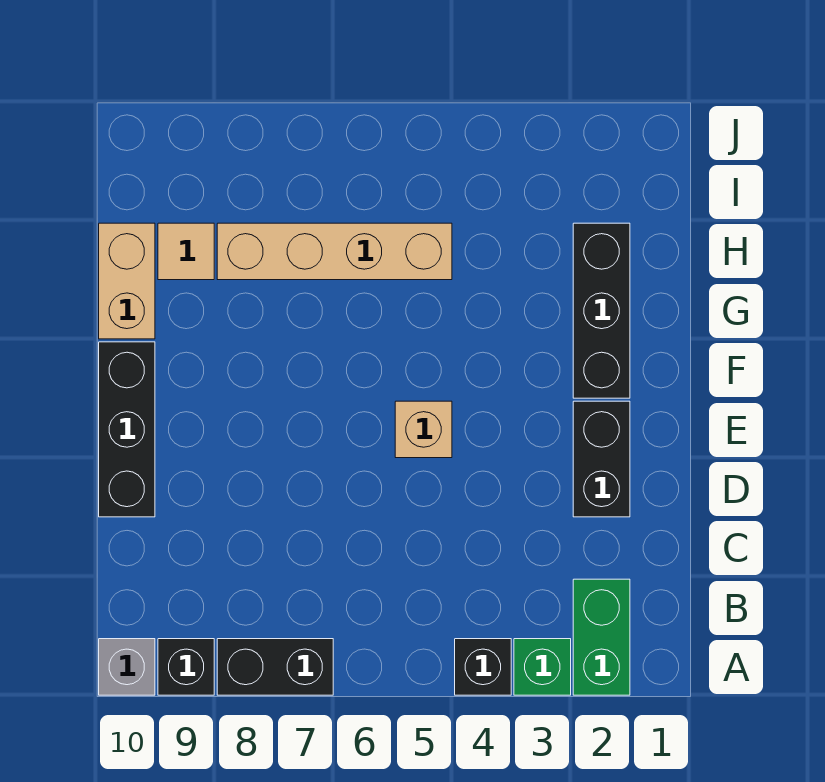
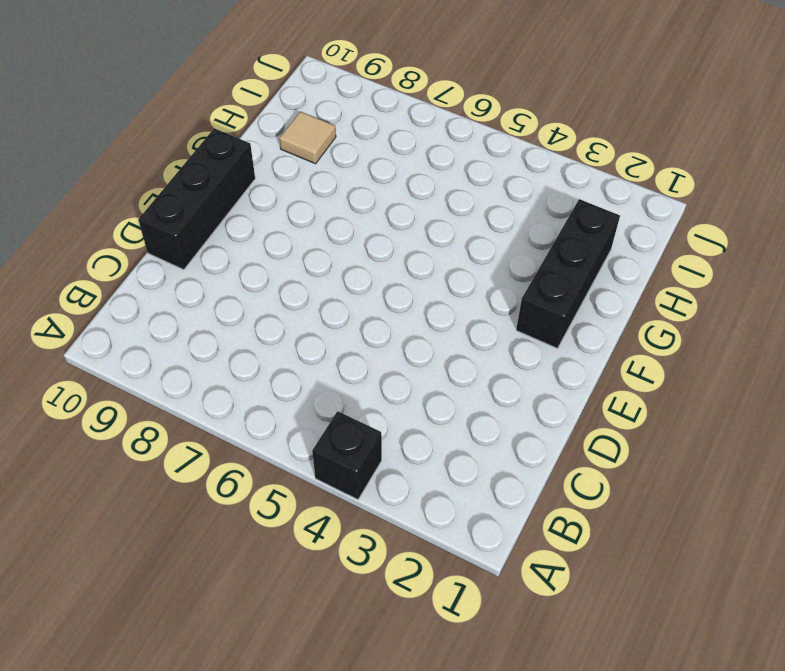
none -> green 1x2 brick [573,579,630,695]
none -> green 1x1 brick [514,639,571,695]
none -> black 1x2 brick [217,639,333,695]

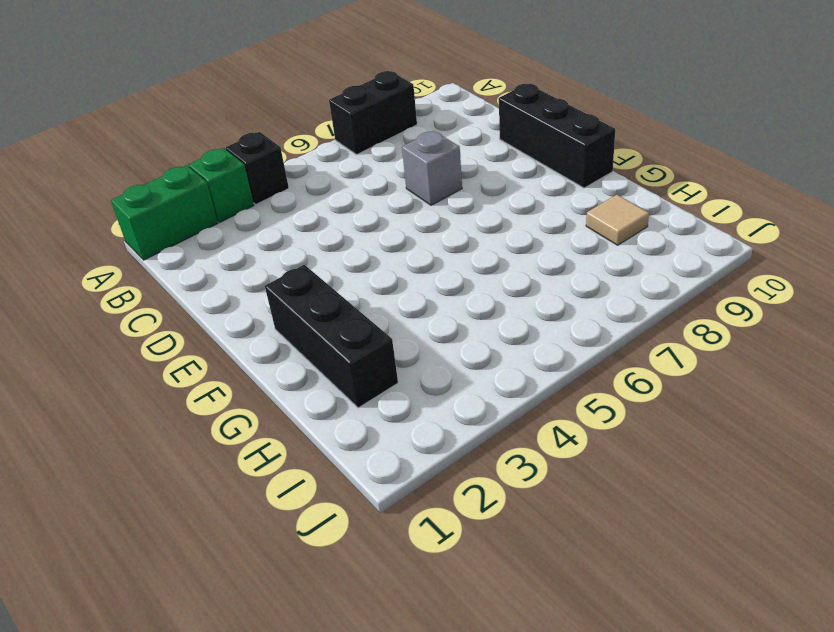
green 1x2 brick [111,165,218,260] -> green 1x2 brick turned to [573,579,630,695]
grey 1x1 brick [402,131,462,205] -> grey 1x1 brick moved to [99,639,155,695]
none -> black 1x1 brick [158,639,214,695]
none -> black 1x2 brick [573,401,630,517]
none -> tan 1x1 brick [395,401,452,458]

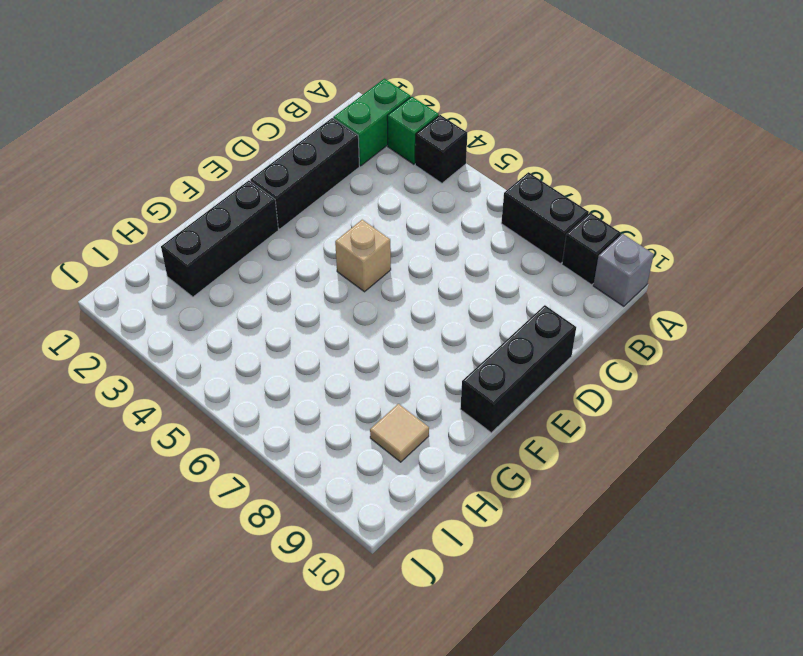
black 1x3 brick [250,118,359,229] -> black 1x2 brick [573,401,630,517]
none -> tan 1x2 brick [99,223,155,339]
none -> tan 1x4 brick [217,223,452,280]

